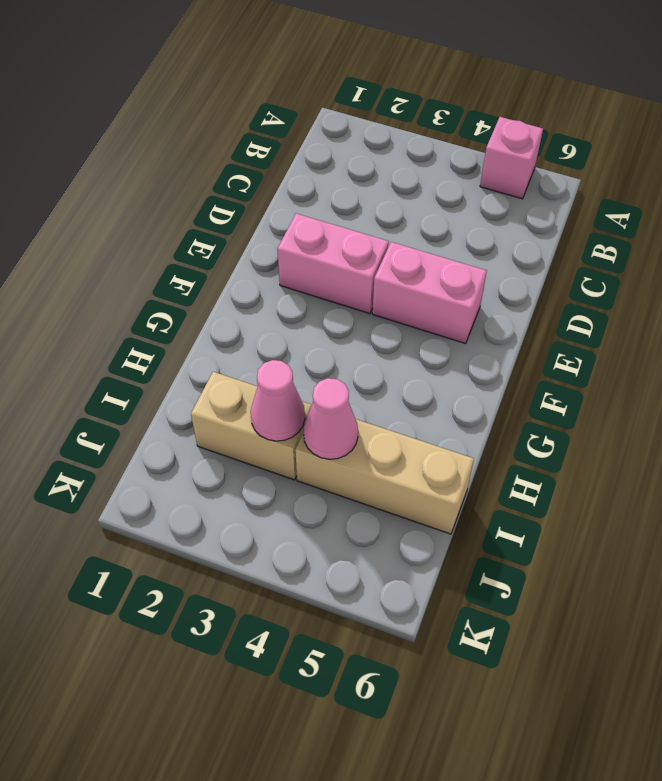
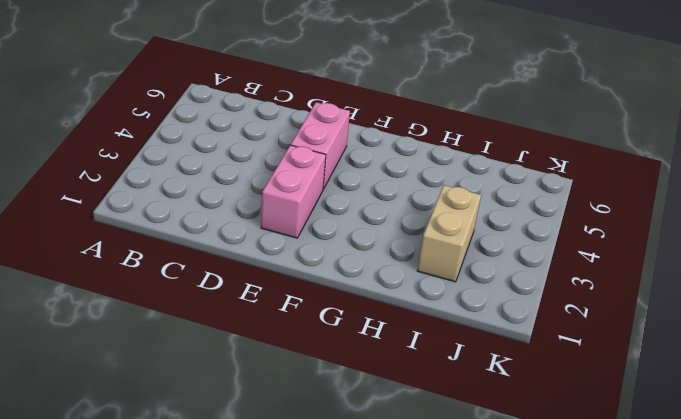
none -> pink 1x1 brick [480,117,543,199]
none -> tan 1x3 brick [295,419,474,534]

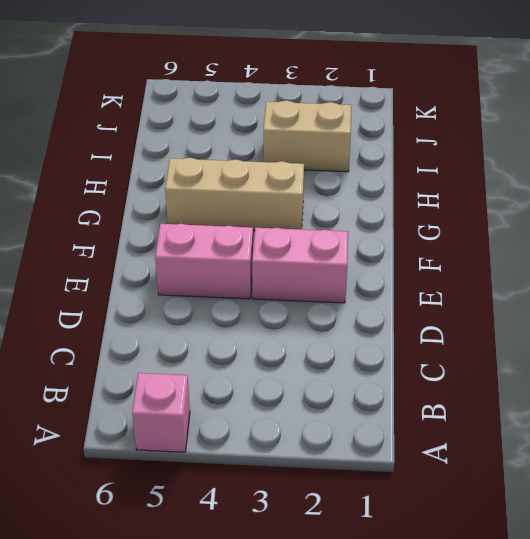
tan 1x3 brick [165,158,304,231] -> tan 1x3 brick moved to [295,419,474,534]
none -> pink 1x1 cone [251,360,305,441]
none -> pink 1x1 cone [303,378,358,459]

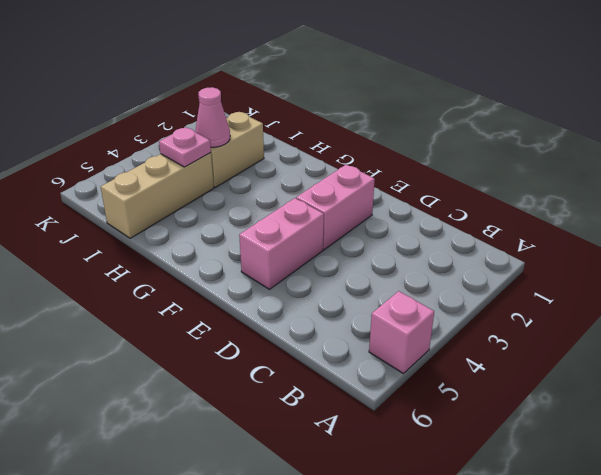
pink 1x1 plate [159,127,211,167] -> pink 1x1 cone [303,378,358,459]

